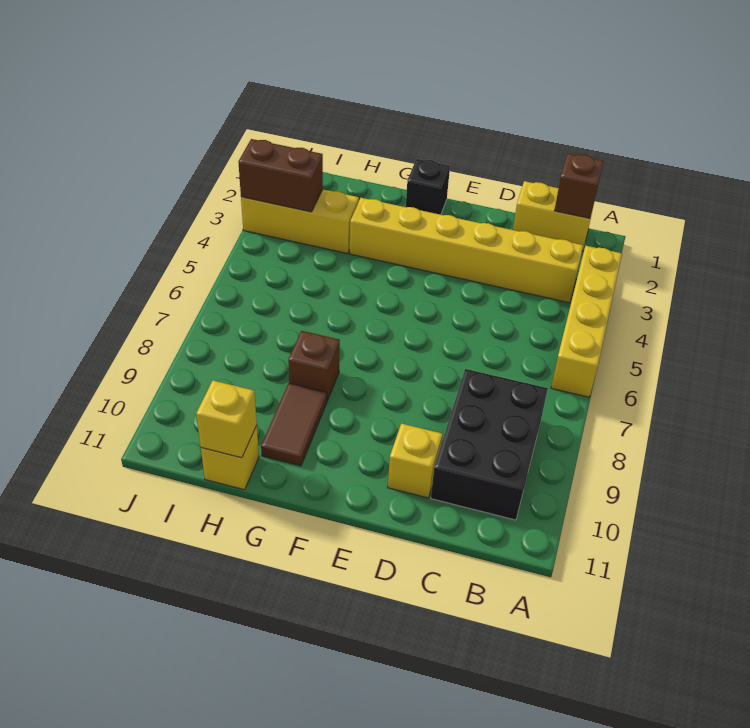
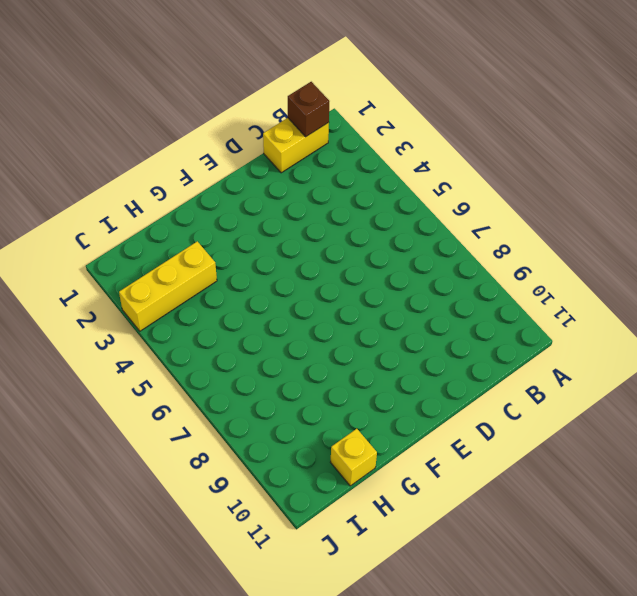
none -> yellow 1x4 brick [551,246,622,397]
none -> yellow 1x6 brick [350,198,583,303]
none -> black 2x3 brick [431,369,548,520]

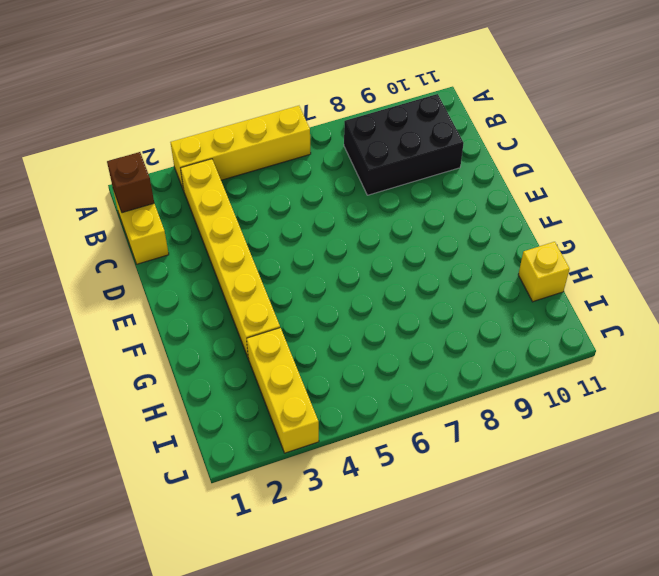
none -> yellow 1x1 brick [388,424,442,498]
none -> black 1x1 brick [406,159,450,215]
none -> brown 1x1 brick [288,331,340,401]

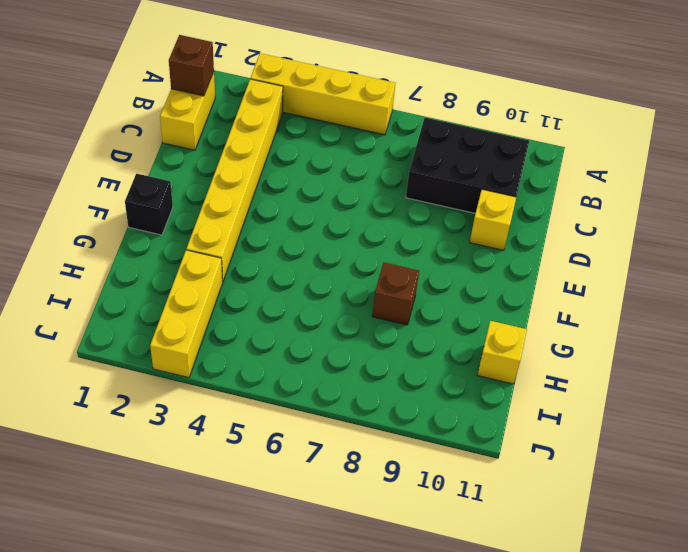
none -> brown 1x2 tile [261,383,327,466]
none -> yellow 1x1 brick [196,381,257,458]
none -> brown 1x2 brick [238,139,323,212]

